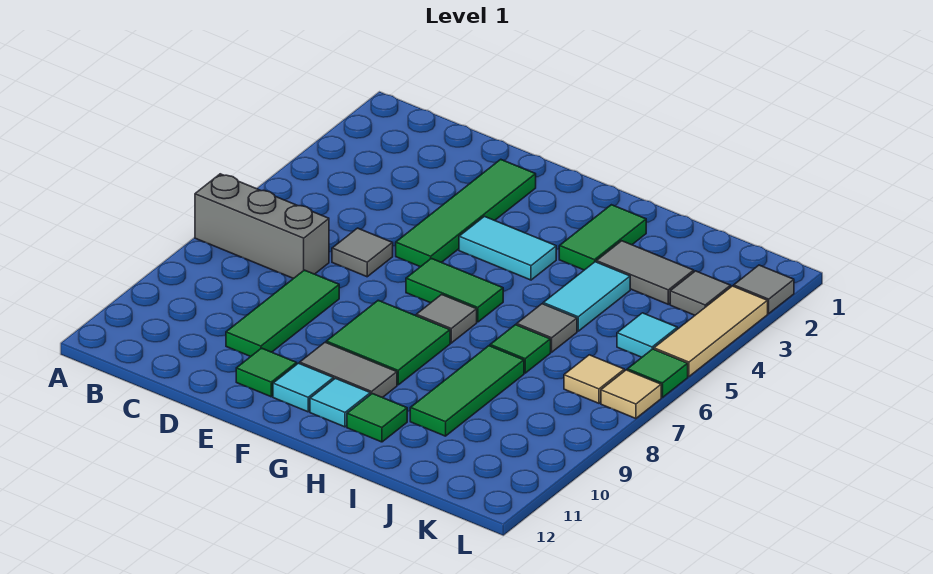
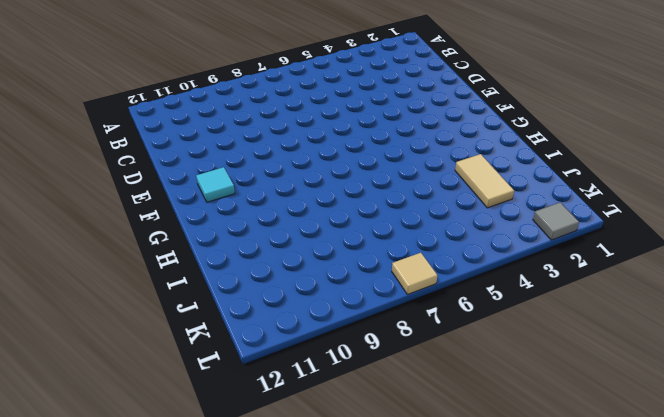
tan 1x2 tile [455,154,514,208] -> grey 1x2 tile [596,241,694,304]
none -> grey 1x3 brick [195,174,329,279]
none -> grey 1x1 tile [332,228,393,277]
none -> green 1x3 tile [226,270,339,357]

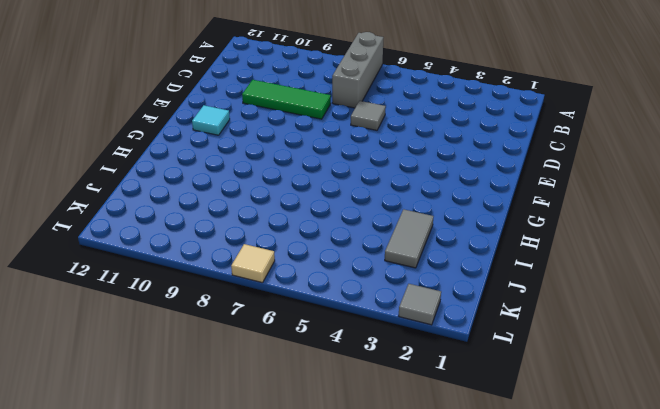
none -> green 1x4 tile [396,159,536,267]
none -> green 1x1 tile [236,348,297,397]
none -> cyan 1x2 tile [459,216,556,280]

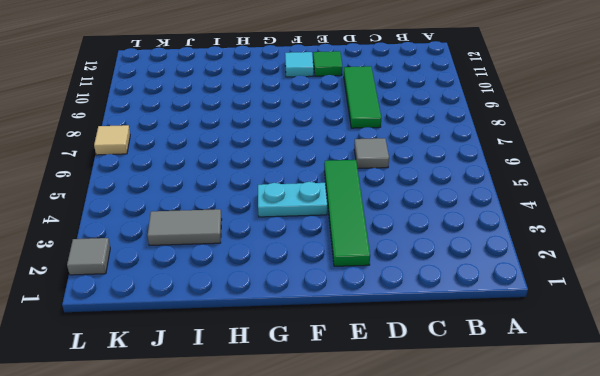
cyan 1x2 plate [258,182,327,217] -> cyan 1x2 tile [459,216,556,280]
none -> grey 1x3 brick [195,174,329,279]
none -> green 1x2 tile [406,258,503,322]
none -> green 2x2 tile [326,300,450,385]

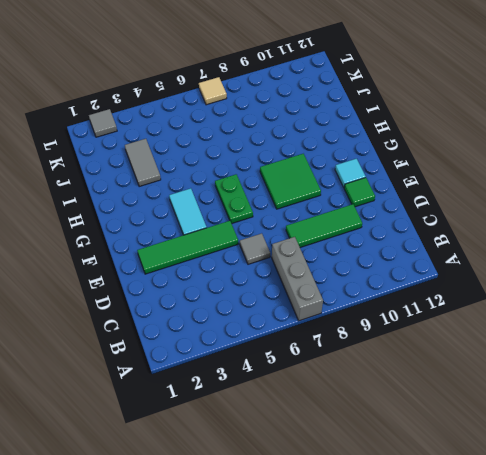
green 1x2 plate [215,174,253,224] -> green 1x2 tile [406,258,503,322]
none -> grey 1x2 tile [300,342,397,398]
none -> grey 1x1 tile [416,294,477,343]
none -> cyan 1x1 tile [310,378,370,427]

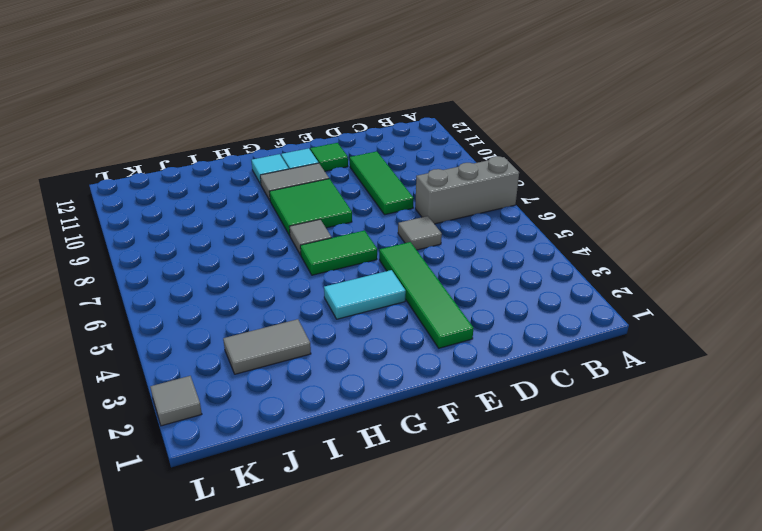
none -> green 1x2 tile [559,205,646,270]
none -> green 1x1 tile [347,393,407,442]
none -> cyan 1x2 tile [543,262,630,331]

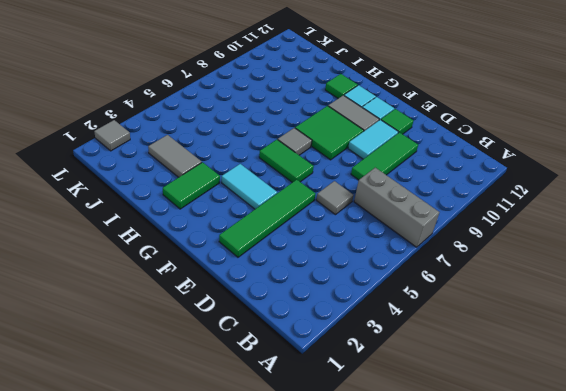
cyan 1x2 tile [348,120,398,159] -> cyan 1x2 tile moved to [543,262,630,331]
none -> grey 1x1 tile [517,304,577,352]
none -> green 1x1 tile [490,325,551,373]
none -> green 1x3 tile [410,346,524,436]

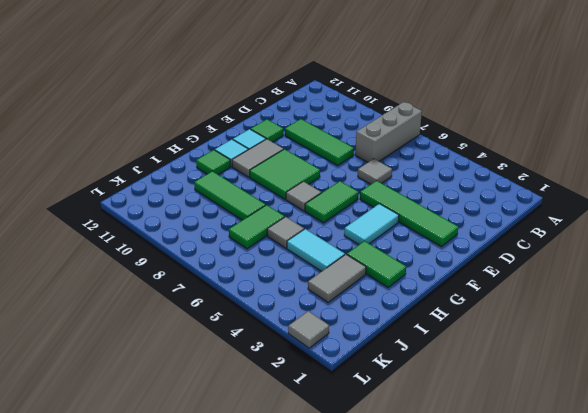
green 1x2 tile [229,205,285,249] -> green 1x1 tile [490,325,551,373]
none -> grey 1x1 tile [670,271,731,315]
none -> cyan 1x1 tile [617,313,677,357]
none -> tan 1x1 tile [564,355,624,403]

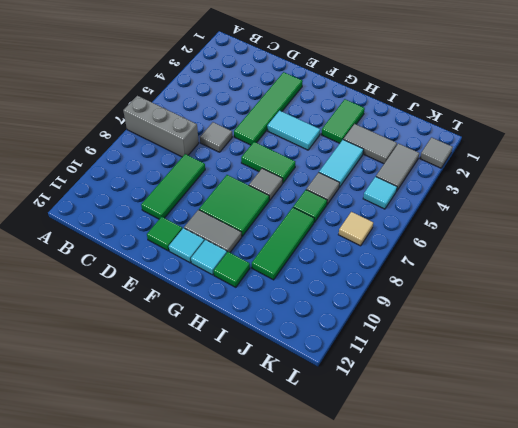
grey 1x2 tile [376,143,419,191] -> grey 1x1 tile [670,271,731,315]
none -> tan 1x3 tile [654,286,768,377]
none -> green 1x1 tile [627,349,688,398]
none -> tan 1x1 tile [601,370,661,419]

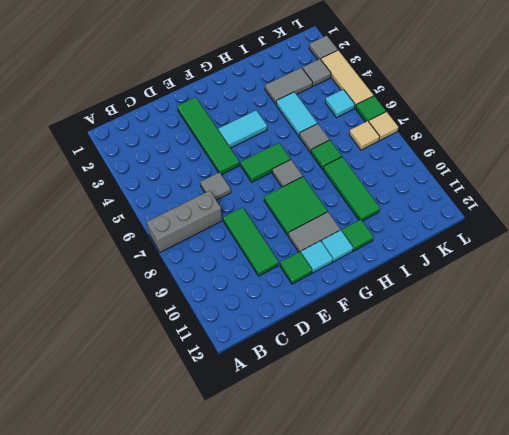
none -> green 1x2 tile [559,205,646,270]

